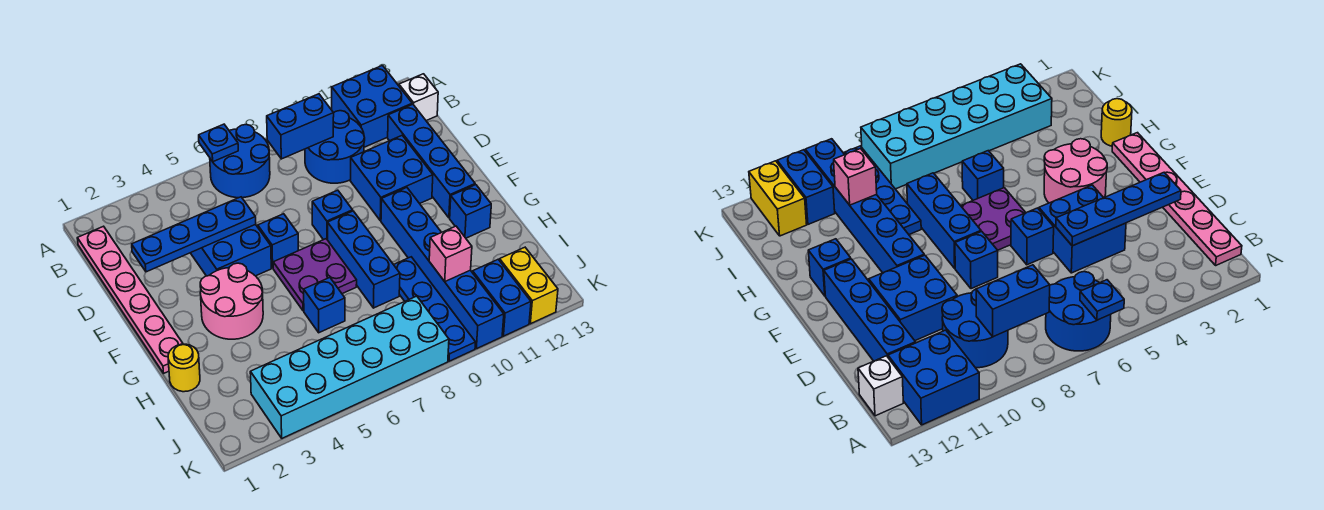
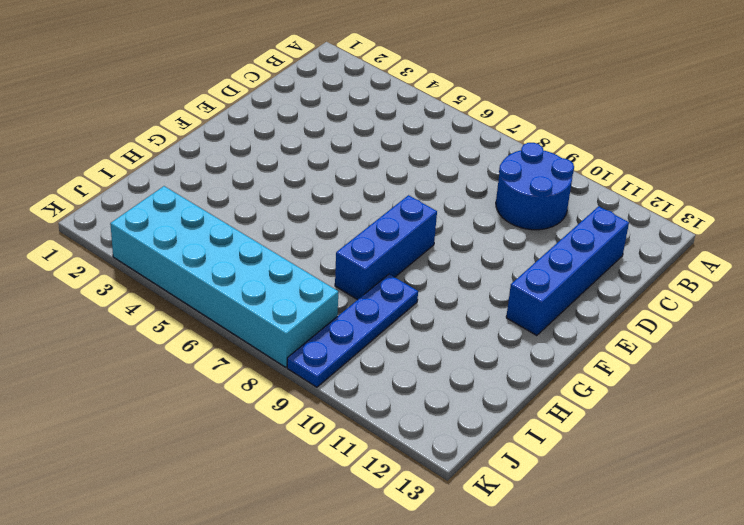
none -> blue 2x2 round brick [210,125,270,198]
none -> blue 2x2 brick [332,66,412,147]
none -> pink 1x6 plate [77,226,183,373]

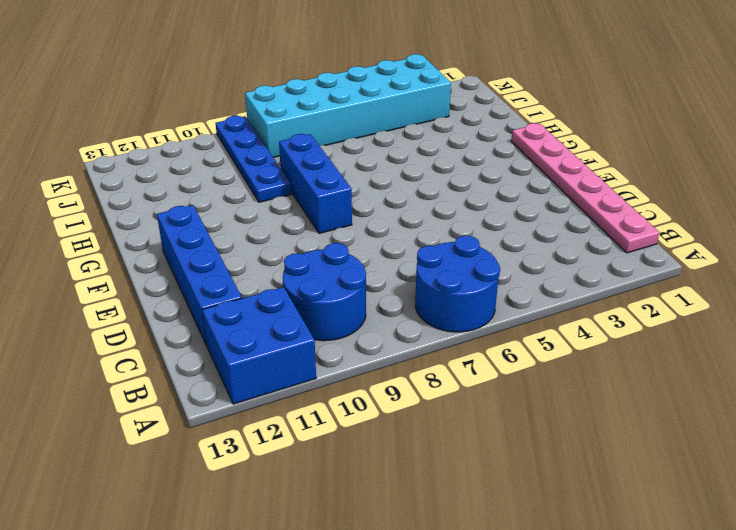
none -> white 1x1 brick [399,74,438,121]
none -> blue 2x2 brick [191,224,271,276]
none -> blue 2x2 brick [350,136,433,221]

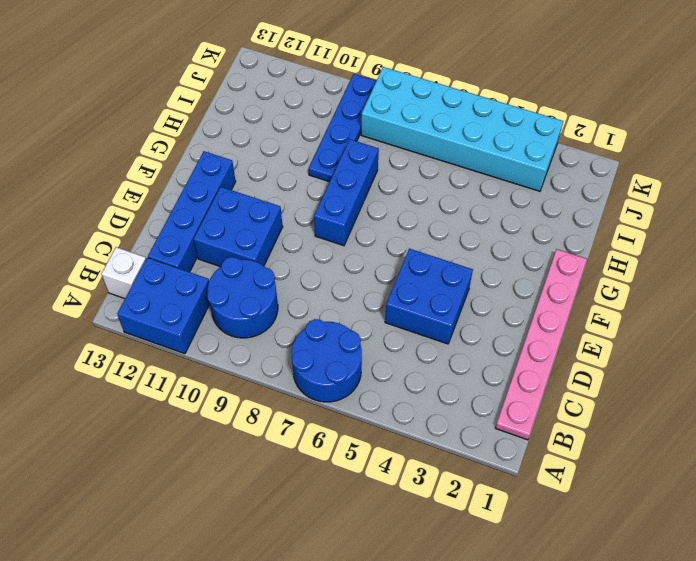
none -> blue 1x1 brick [258,214,299,268]
none -> blue 1x1 brick [312,190,353,240]
none -> pink 2x2 round brick [200,263,263,339]

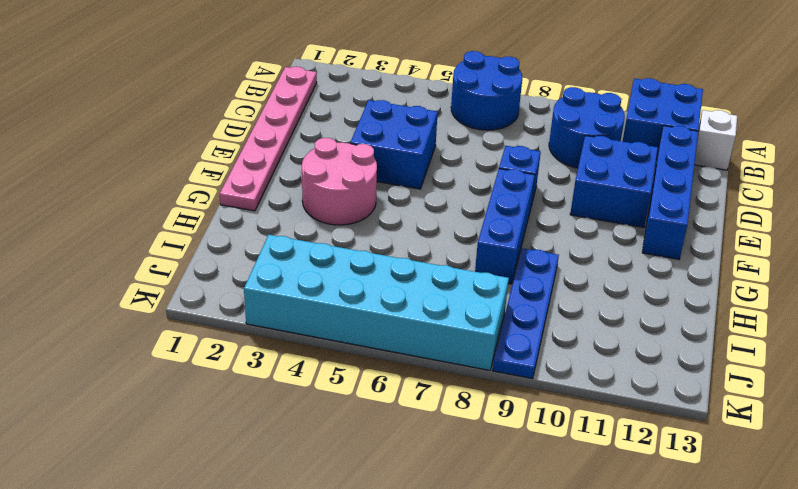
none -> blue 1x1 brick [258,214,299,268]
none -> purple 2x2 plate [273,239,357,311]
none -> blue 1x6 brick [381,188,504,349]

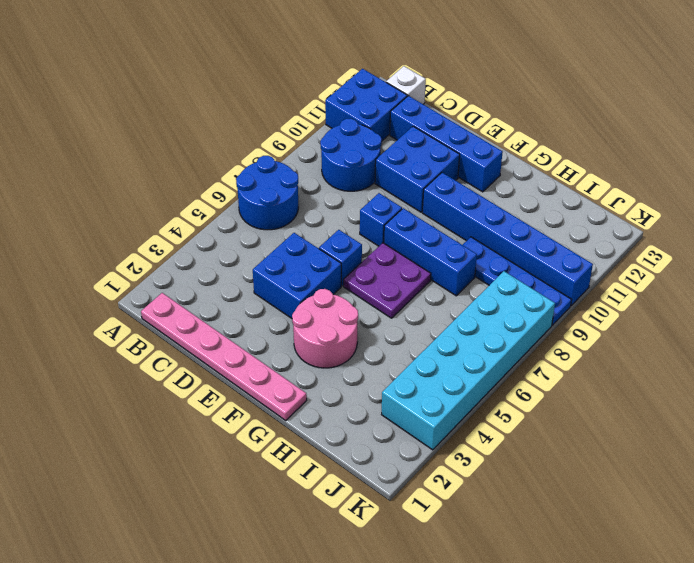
none -> blue 1x1 brick [450,185,491,238]
none -> yellow 1x1 round brick [168,344,200,392]
none -> blue 1x1 brick [304,278,345,333]

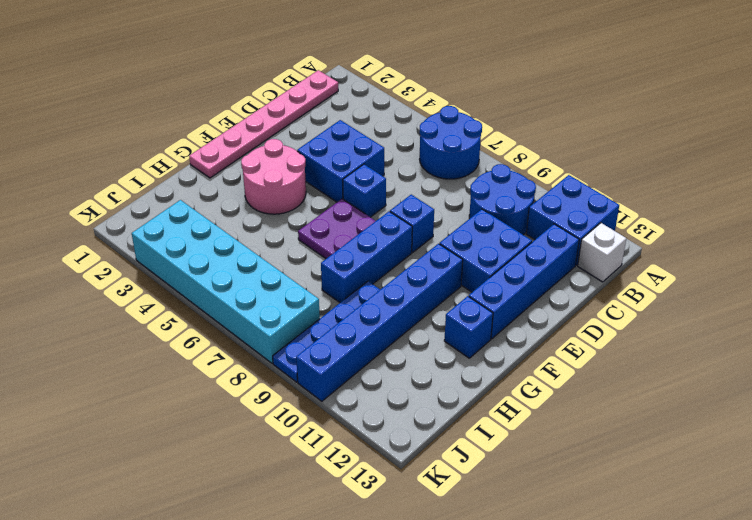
none -> yellow 1x1 round brick [168,344,200,392]
none -> blue 1x1 brick [304,278,345,333]
none -> blue 1x2 brick [473,259,531,336]

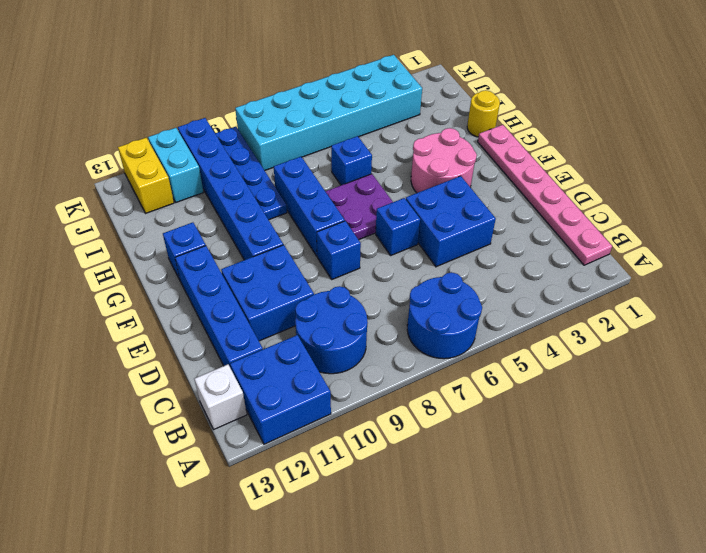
cyan 1x2 brick [148,128,204,202] -> blue 1x2 brick [473,259,531,336]
none -> blue 1x1 plate [199,124,238,162]
none -> blue 1x2 brick [267,94,334,159]
none -> blue 1x4 plate [132,197,256,272]

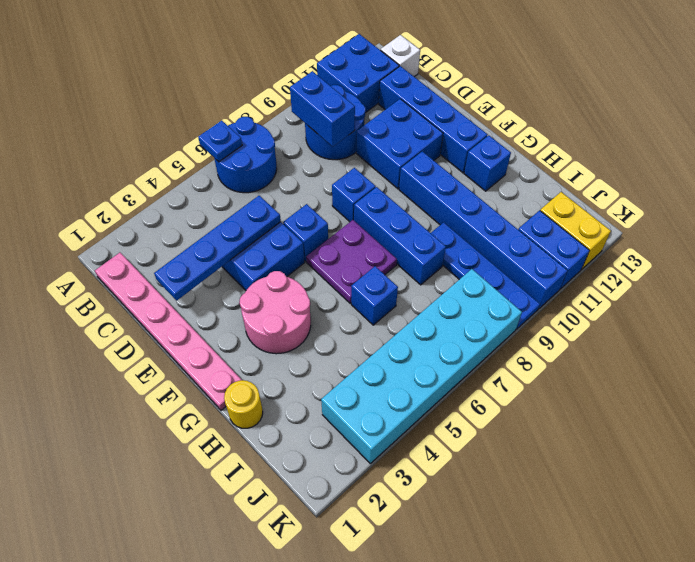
blue 1x2 brick [290,71,355,147] -> blue 1x2 brick turned to [267,94,334,159]
none -> pink 1x1 brick [429,226,472,281]

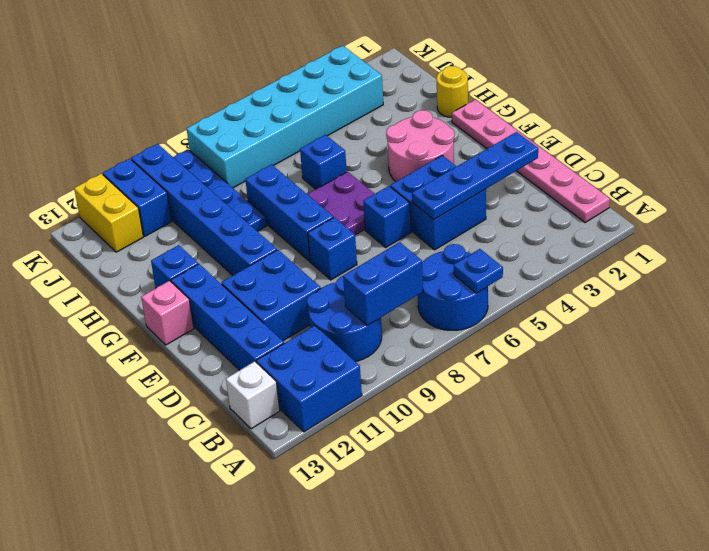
pink 1x1 brick [141,281,194,345] -> pink 1x1 brick moved to [429,226,472,281]

